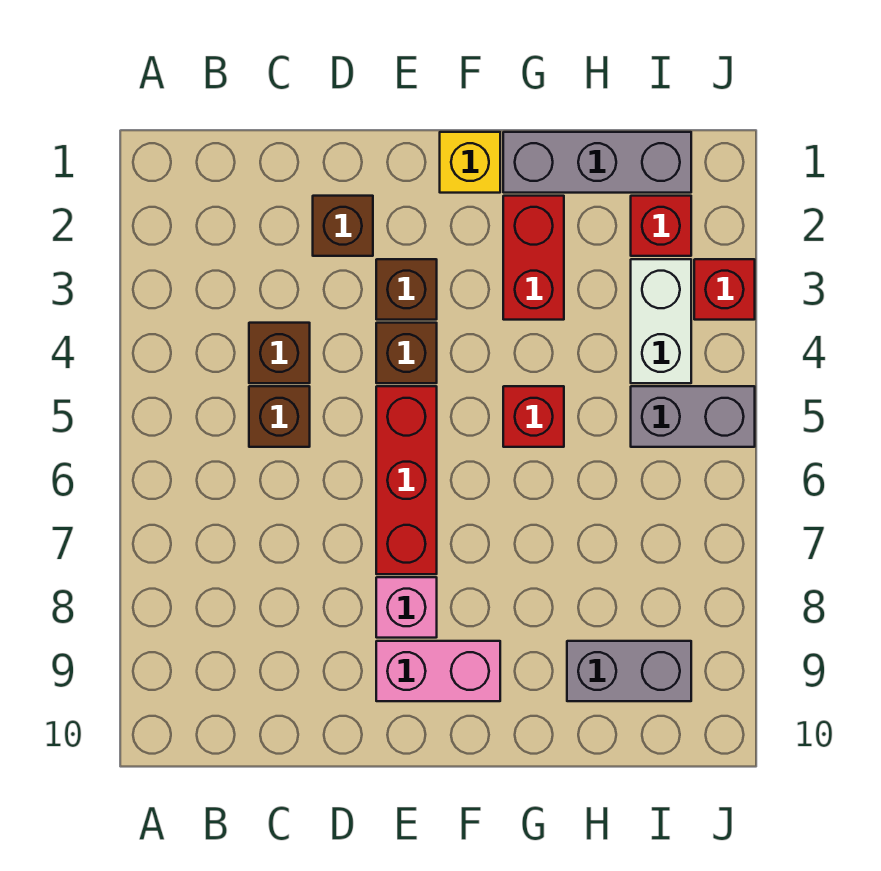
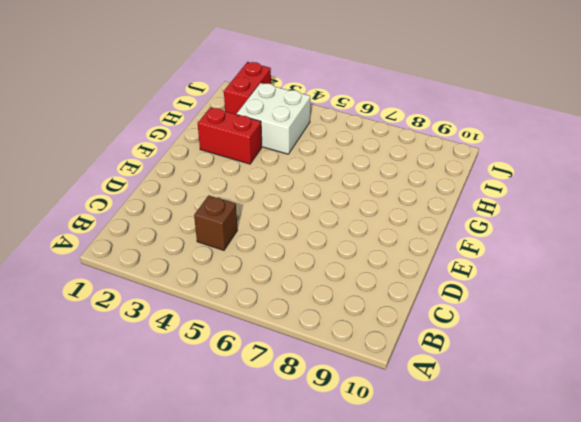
white 2x2 brick [237,83,310,154] -> white 1x2 brick [631,259,691,383]
red 1x2 brick [224,62,271,114] -> red 1x1 brick [631,196,691,256]
none -> brown 1x1 brick [249,386,310,447]
none -> brown 1x1 brick [313,196,373,256]
none -> brown 1x1 brick [376,259,437,320]

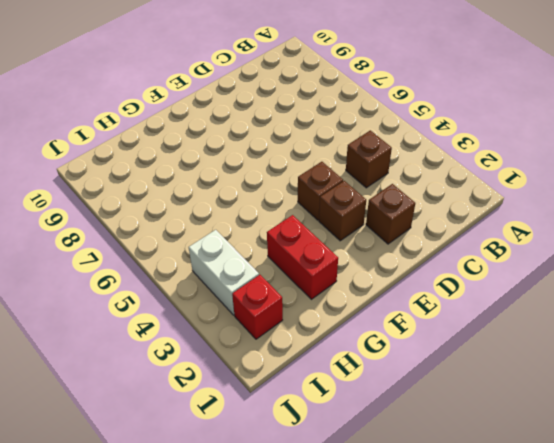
none -> brown 1x1 brick [249,386,310,447]
none -> red 1x3 brick [376,386,437,574]
none -> pink 1x1 brick [376,577,437,638]

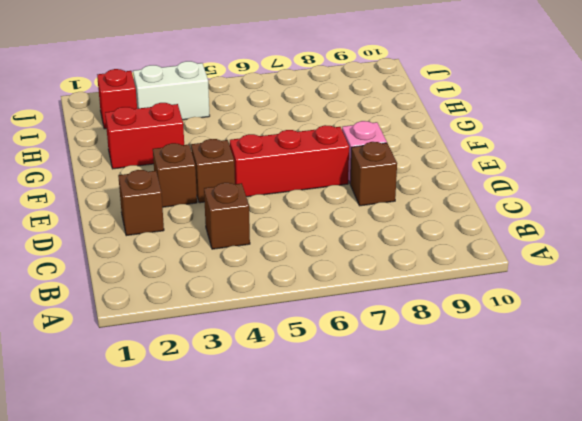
brown 1x1 brick [350,142,397,206] -> brown 1x1 brick moved to [249,386,310,447]
none -> pink 1x2 brick [376,641,500,701]
none -> yellow 1x1 brick [440,132,500,193]
none -> grey 1x3 brick [503,132,691,193]

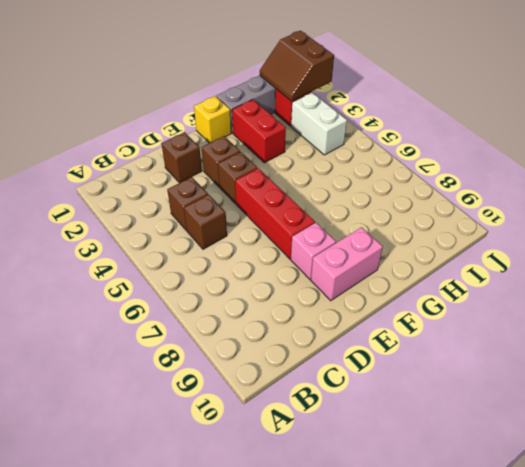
brown 2x2 slope [260,31,334,101] -> none
none -> red 1x1 brick [503,386,564,447]
none -> grey 1x2 brick [567,641,691,701]
none -> grey 1x2 brick [631,386,755,447]

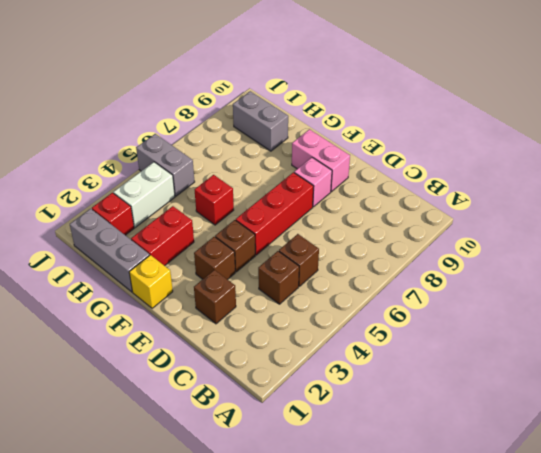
none -> red 1x1 brick [694,259,755,320]

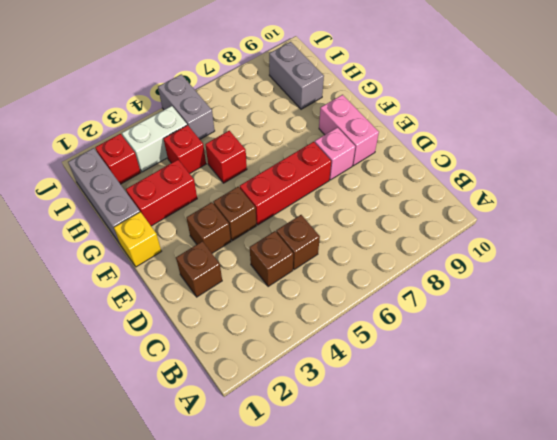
red 1x1 brick [163,125,206,174] -> red 1x1 brick moved to [694,259,755,320]

